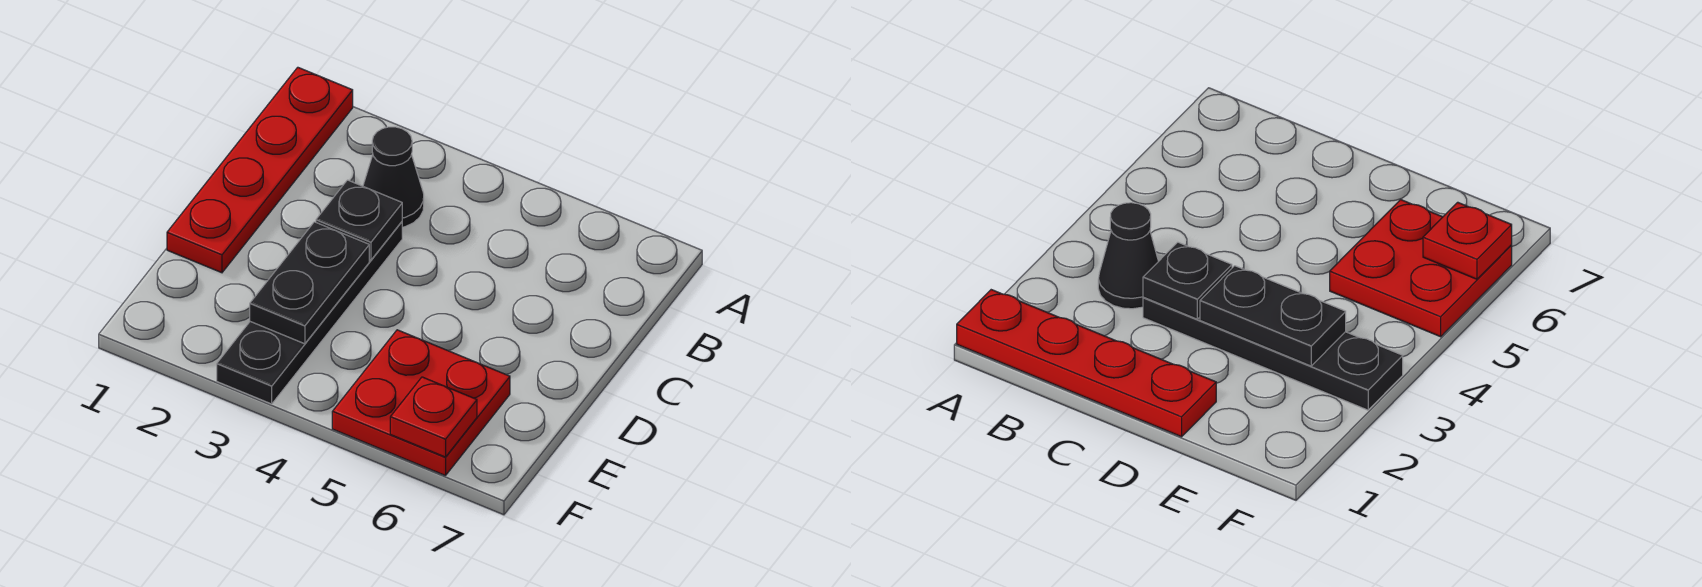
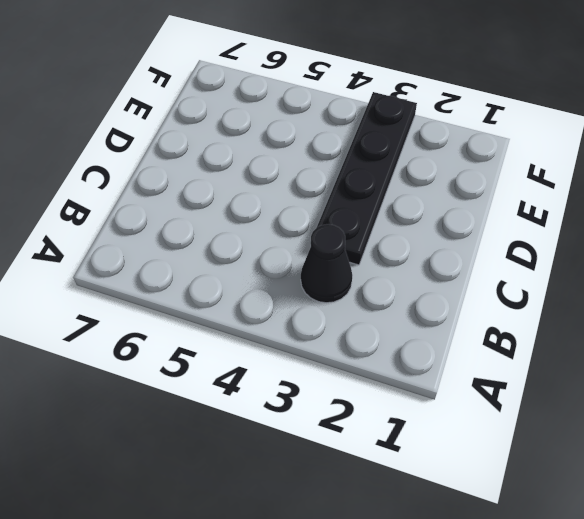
none -> red 1x4 plate [167,67,353,273]
none -> red 2x2 plate [332,330,510,476]

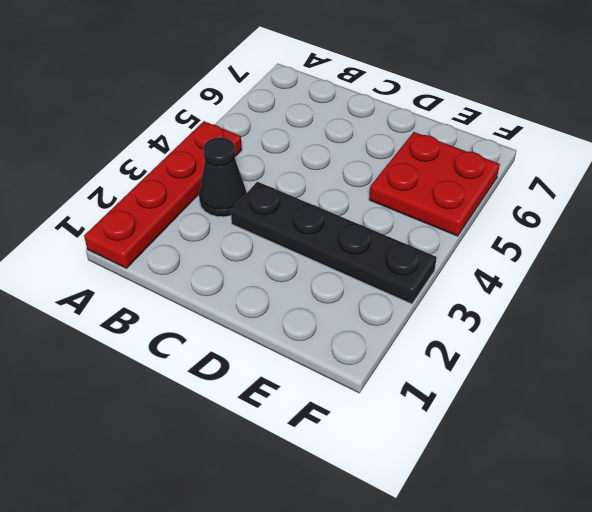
red 1x4 plate [84,121,242,268] -> red 1x4 plate turned to [167,67,353,273]
none -> black 1x1 plate [316,180,402,260]
none -> black 1x2 plate [250,222,369,344]

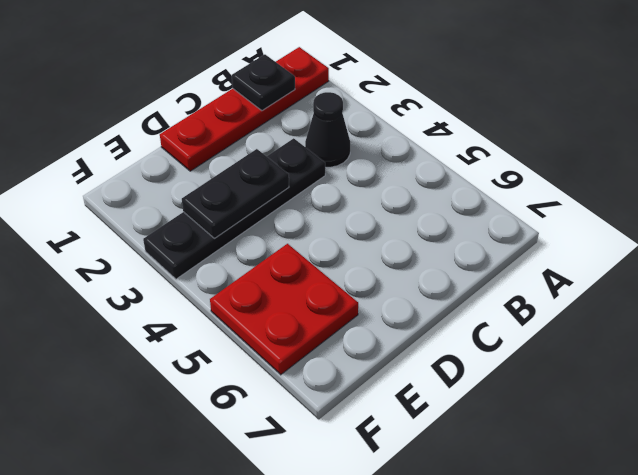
black 1x1 plate [232,54,295,111] -> black 1x1 plate moved to [316,180,402,260]
none -> red 1x1 plate [390,377,477,457]

